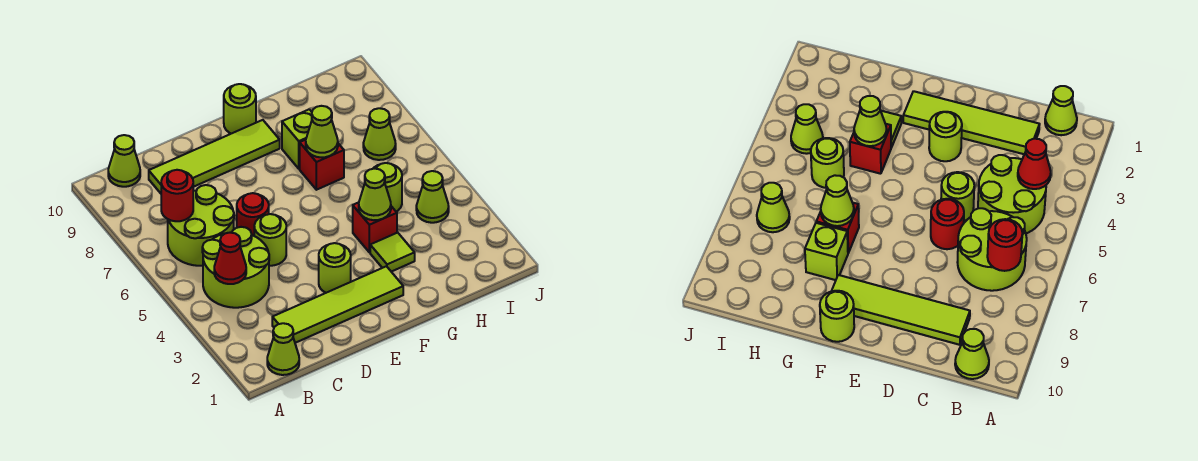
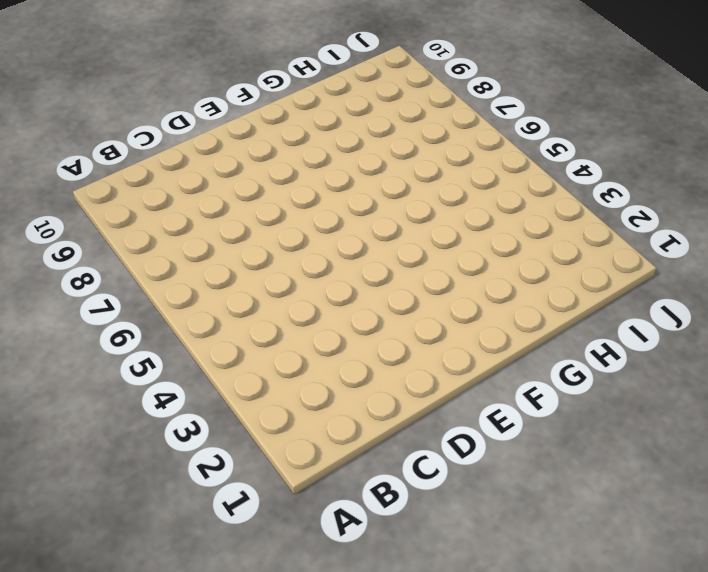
none -> lime 1x1 cone [267,323,299,375]
none -> lime 2x2 round brick [202,227,269,308]
none -> lime 2x2 round brick [168,185,234,266]

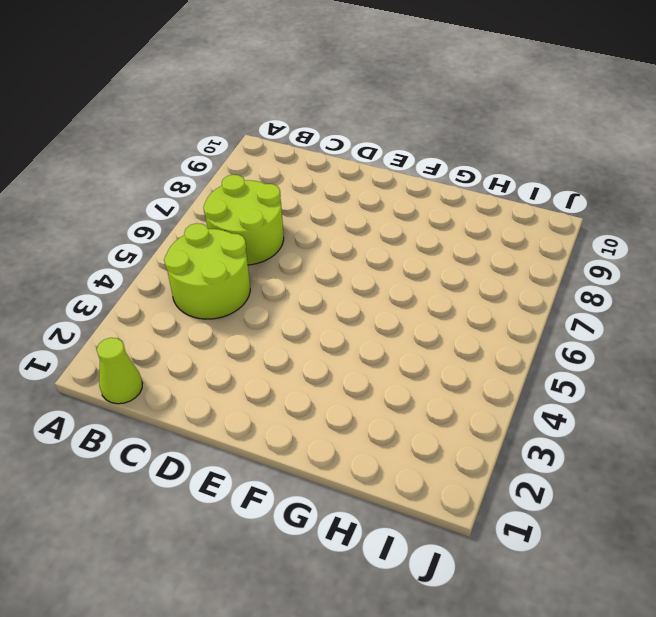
none -> lime 1x1 cone [108,135,140,187]
none -> lime 1x4 tile [272,266,403,343]
none -> lime 1x4 tile [149,120,280,193]

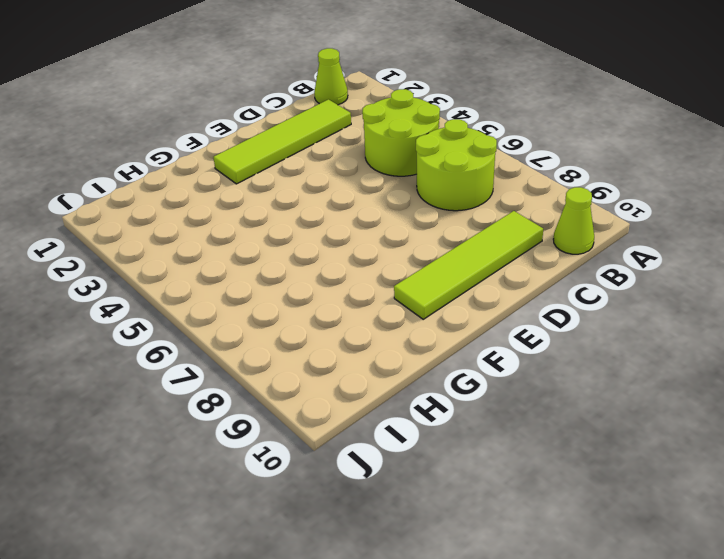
none -> lime 1x1 round brick [254,214,286,266]
none -> red 1x1 round brick [237,193,269,236]
none -> lime 1x1 round brick [319,243,351,293]

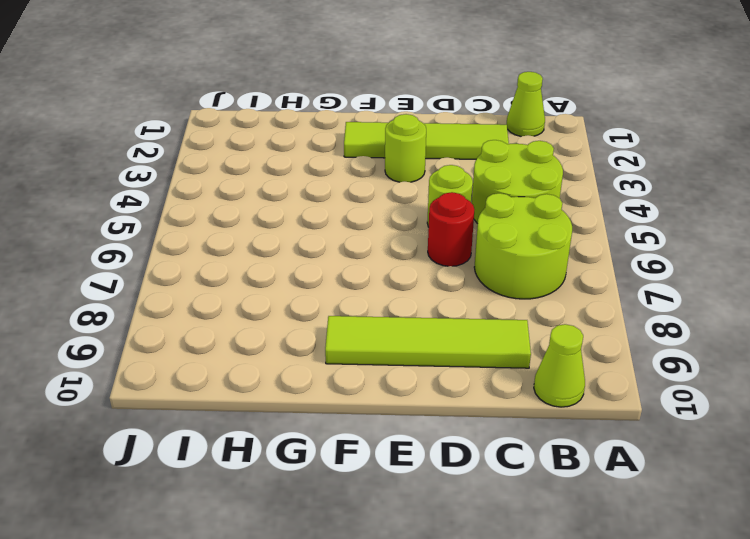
none -> lime 1x1 round brick [224,84,256,134]
none -> lime 1x1 tile [370,233,415,272]
none -> red 1x1 brick [353,202,397,252]

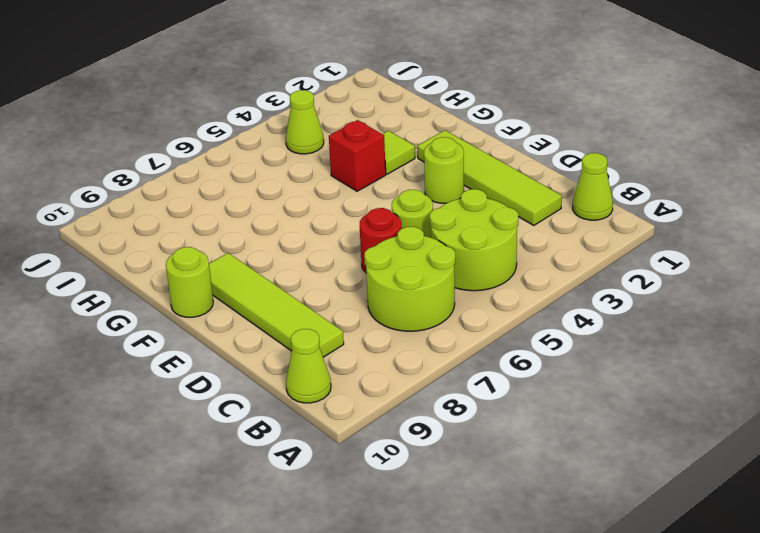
none -> red 1x1 brick [300,140,344,190]
none -> lime 1x1 brick [282,109,312,169]
none -> lime 1x1 round brick [373,163,402,212]

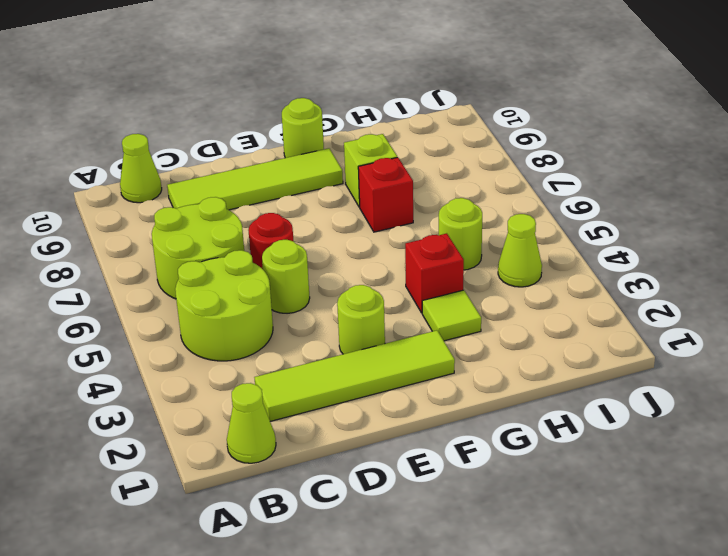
none -> lime 1x1 cone [363,108,396,160]
none -> red 1x1 cone [214,232,246,284]
none -> red 1x1 round brick [161,170,193,221]

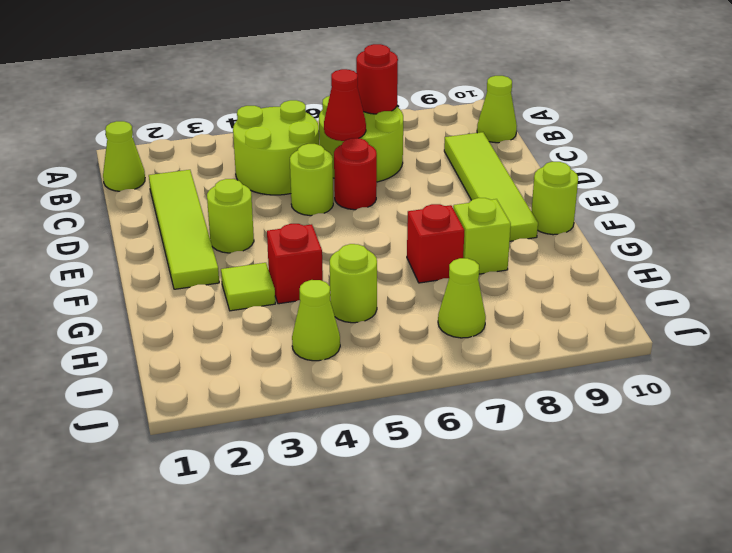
red 1x1 cone [324,69,366,141] -> red 1x1 cone moved to [214,232,246,284]
none -> lime 1x1 cone [359,169,391,220]
none -> lime 1x1 cone [306,106,338,157]

